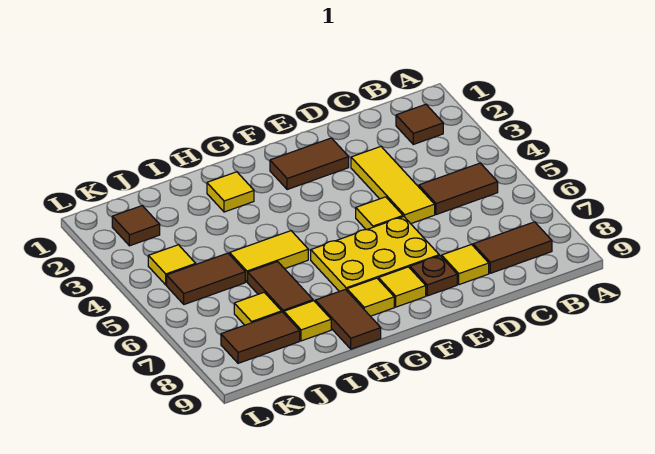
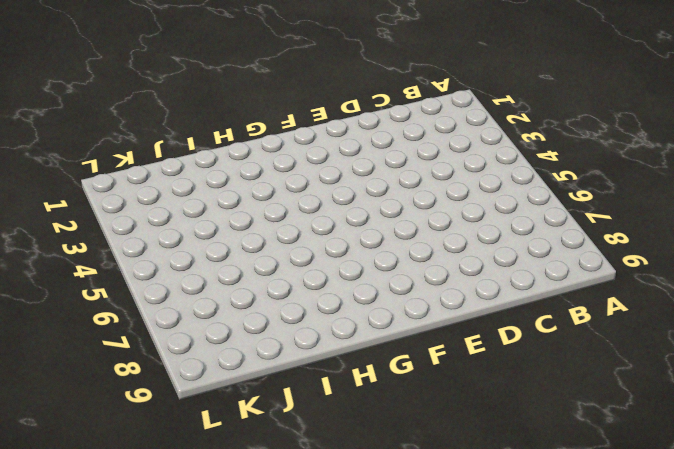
none -> brown 1x1 tile [396,104,443,144]
none -> brown 1x2 tile [419,163,498,215]
none -> brown 1x2 tile [473,222,552,273]

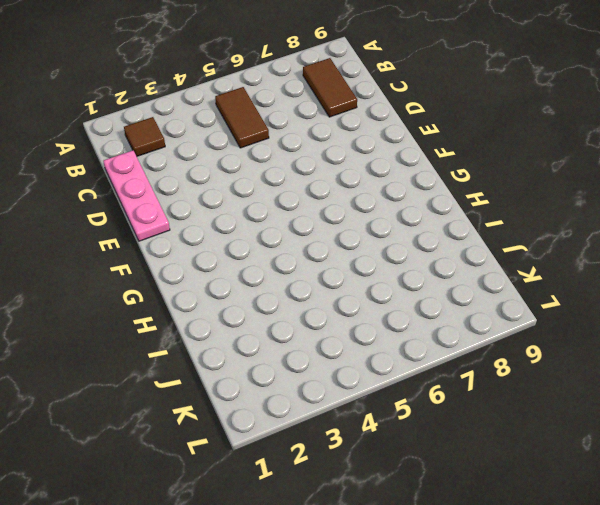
pink 1x3 plate [104,151,170,241] -> none
none -> yellow 1x3 tile [351,147,435,224]
none -> yellow 1x1 tile [442,244,489,285]
none -> brown 1x2 tile [270,138,349,190]

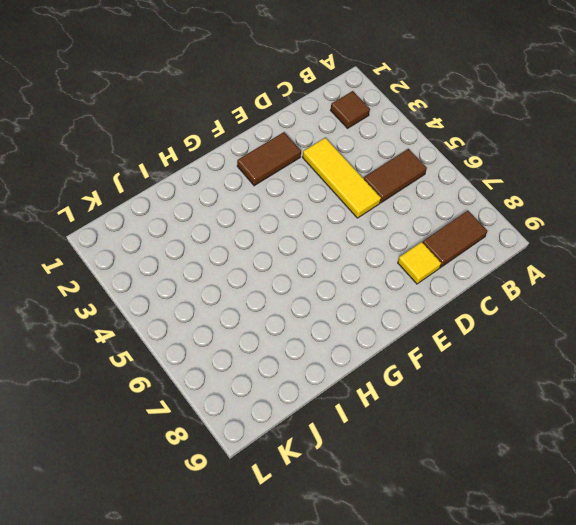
none -> yellow 1x1 tile [356,197,403,230]
none -> yellow 2x3 plate [311,217,439,291]
none -> brown 1x1 plate [410,256,457,296]

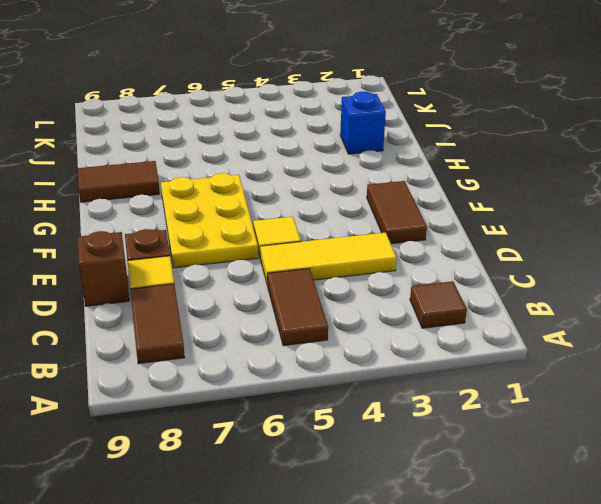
brown 1x1 brick [78,231,129,306] -> none
blue 1x1 brick [340,92,386,154] -> none
none -> yellow 1x1 tile [379,267,426,307]
none -> yellow 1x1 tile [347,278,394,316]
none -> yellow 1x1 tile [207,172,254,212]

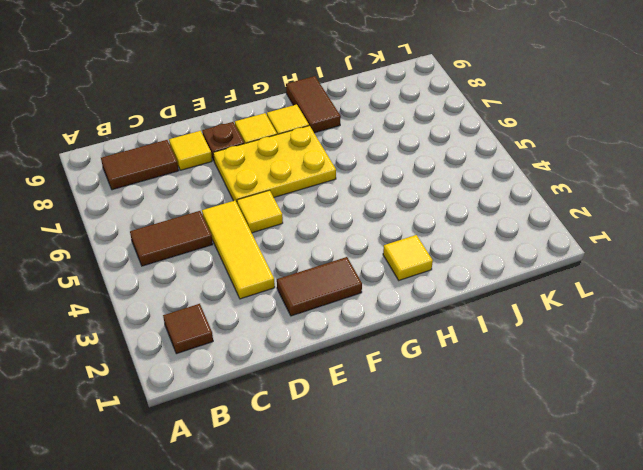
none -> yellow 1x2 tile [230,231,308,282]
none -> brown 1x2 tile [248,262,313,313]
none -> yellow 1x1 tile [284,301,331,341]

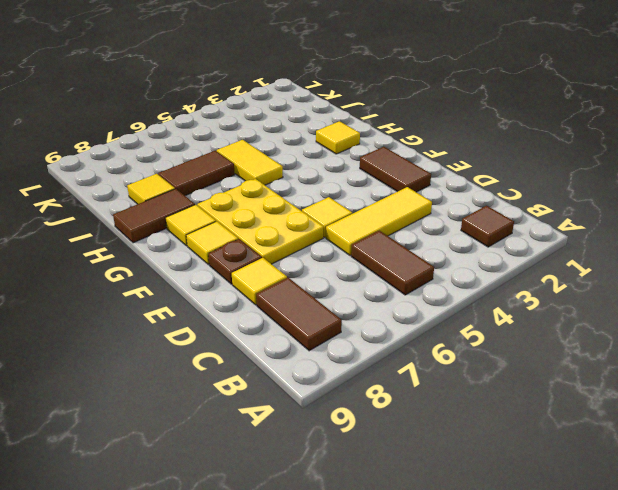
none -> brown 1x2 tile [167,253,245,304]
none -> yellow 1x1 tile [234,292,282,325]
none -> brown 1x2 tile [221,312,300,363]

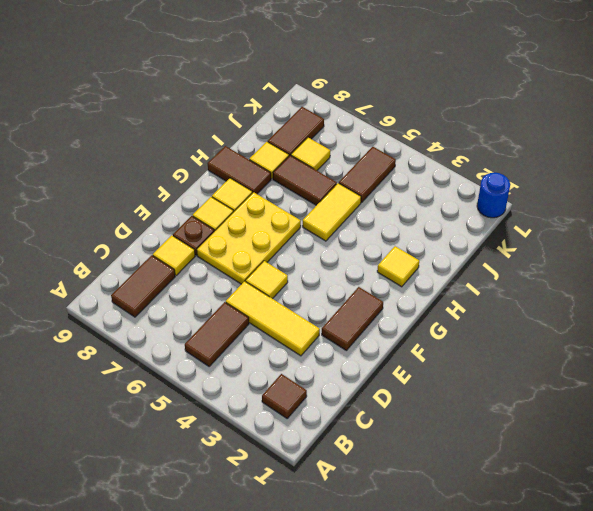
blue 1x1 round brick [477,173,510,218] -> none
none -> brown 1x1 tile [112,206,160,246]
none -> yellow 1x1 tile [148,245,196,285]

